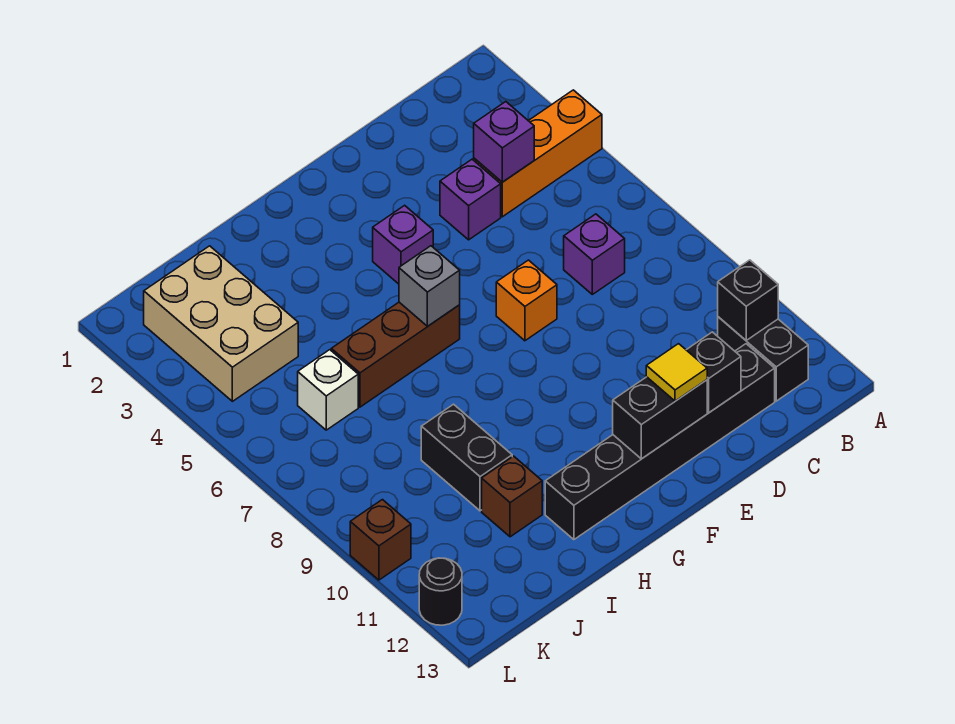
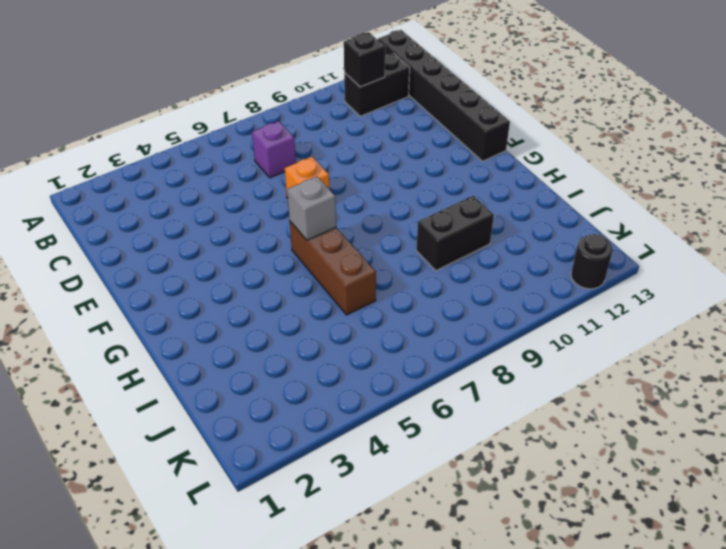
black 1x6 brick [378,30,510,161] -> black 1x6 brick moved to [545,344,775,540]
none -> orange 1x3 brick [474,90,602,217]
none -> purple 1x1 brick [440,159,501,240]
none -> purple 1x1 brick [373,205,433,284]

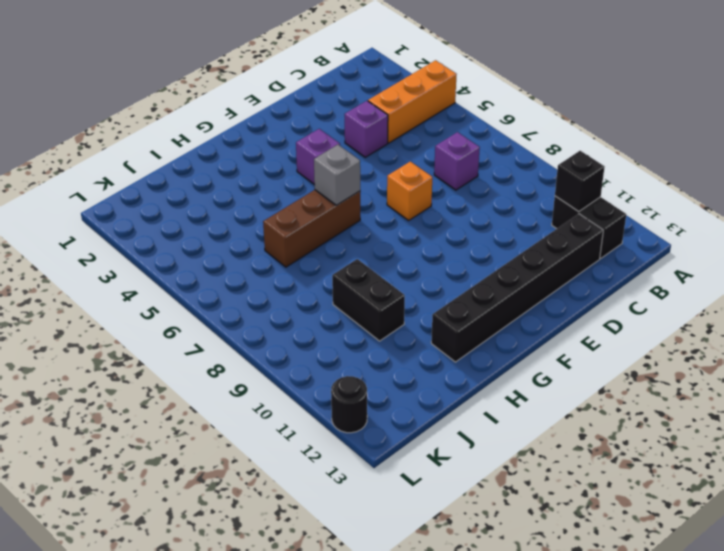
none -> brown 1x1 brick [482,456,542,537]
none -> tan 2x3 brick [144,246,298,401]
none -> white 1x1 brick [298,350,358,430]

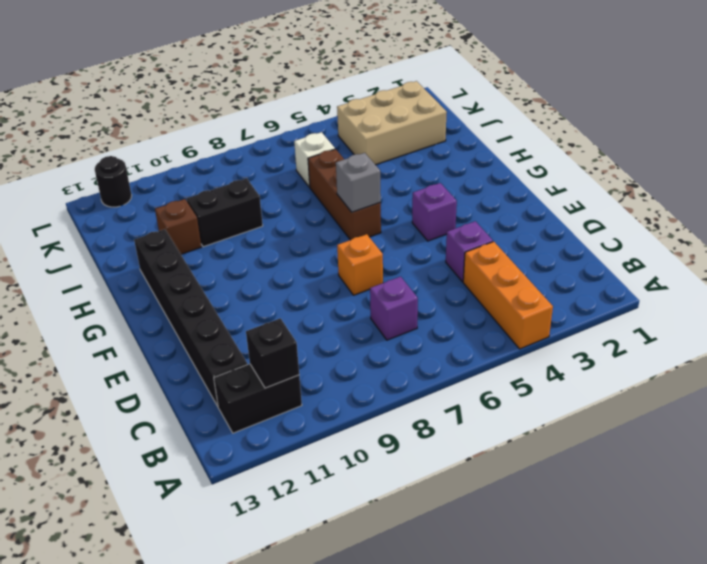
none -> brown 1x1 brick [350,500,411,580]
none -> purple 1x1 brick [474,102,534,182]
none -> black 1x1 brick [687,332,741,413]

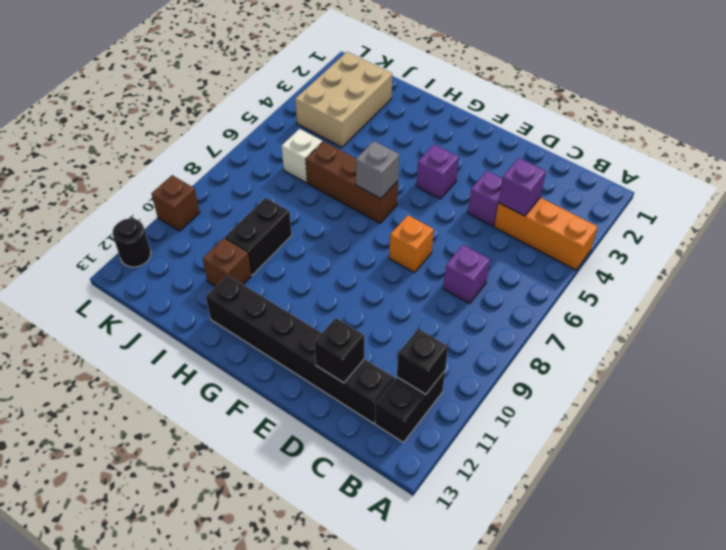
none -> black 1x2 brick [613,377,707,459]
none -> yellow 1x1 tile [646,344,707,401]

